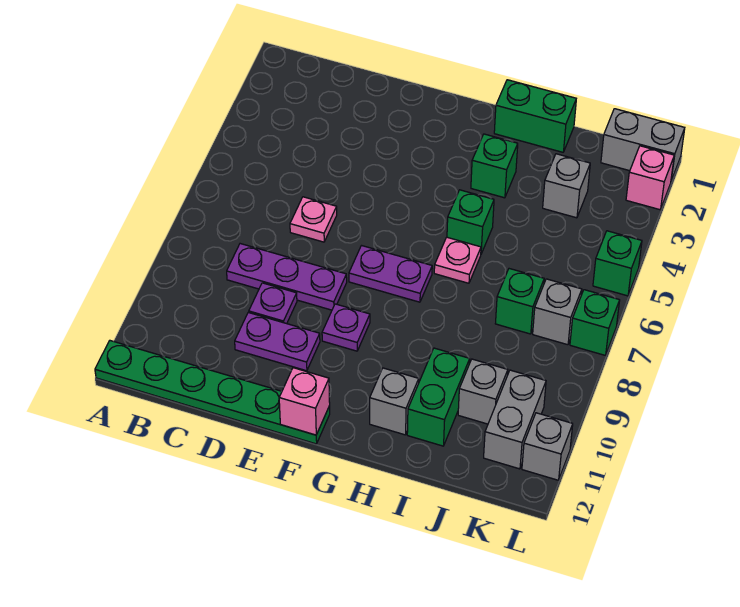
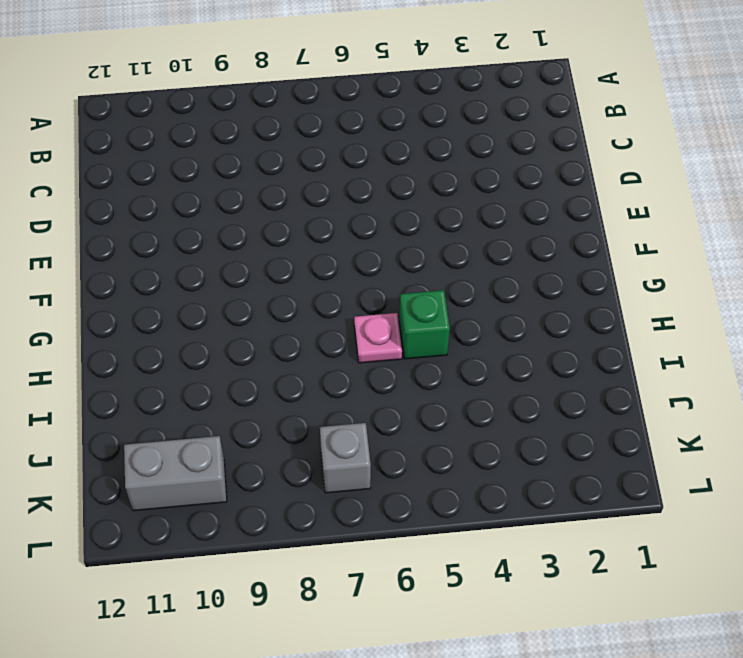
none -> green 1x6 plate [95,341,330,444]
none -> purple 1x3 plate [227,244,347,310]
none -> pink 1x1 plate [290,197,337,242]

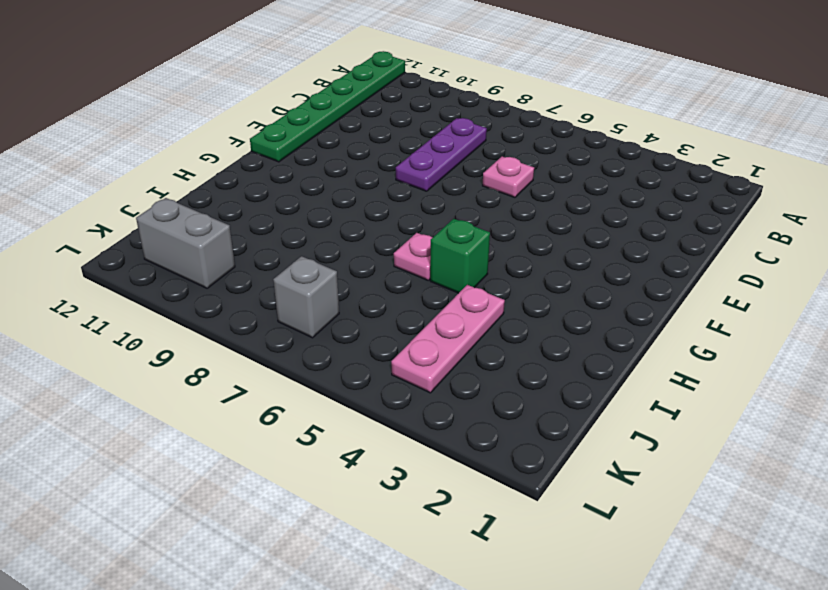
pink 1x3 plate [391,285,505,393] -> none
none -> purple 1x1 plate [249,283,297,324]
none -> purple 1x2 plate [235,313,320,371]
none -> purple 1x2 plate [349,246,432,302]

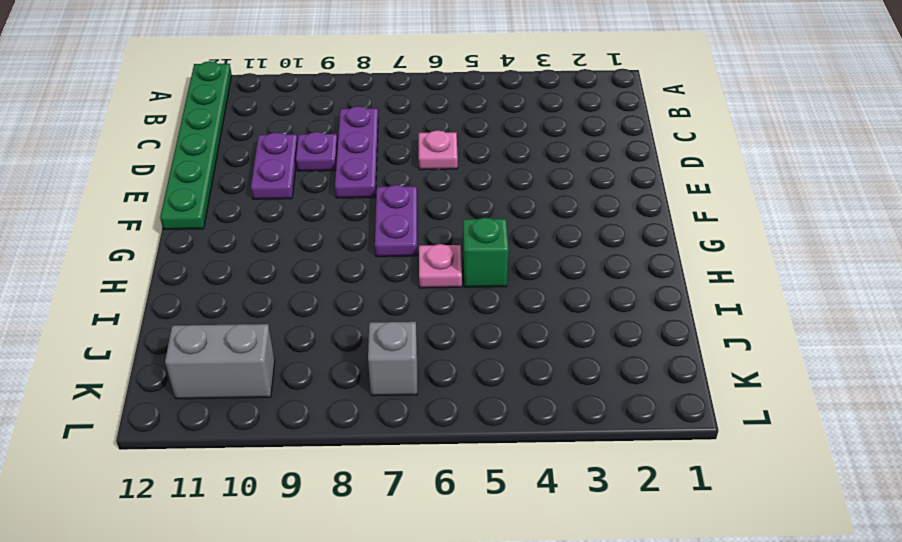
none -> purple 1x1 plate [322,304,370,351]
none -> green 1x2 brick [494,80,576,152]
none -> green 1x1 brick [471,134,518,198]

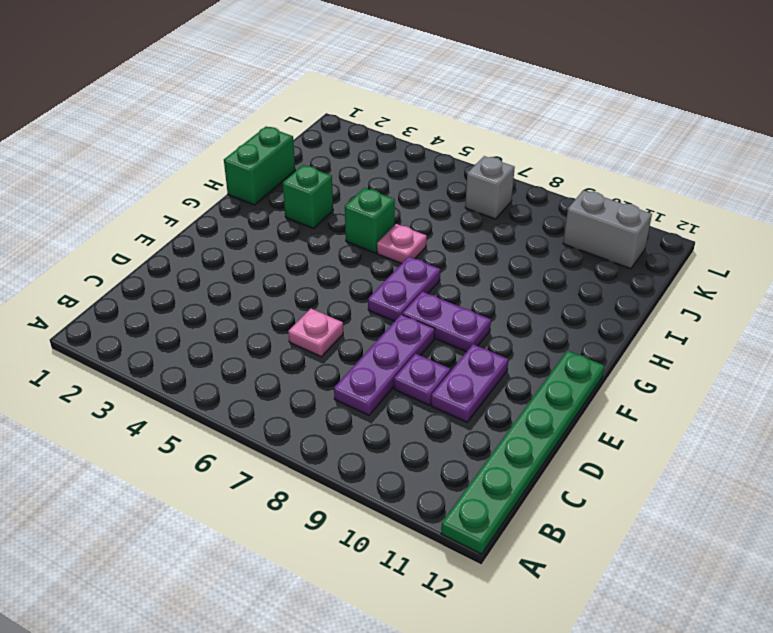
purple 1x2 plate [402,292,491,352] -> purple 1x1 plate [322,304,370,351]
none -> grey 1x1 brick [370,368,419,435]
none -> green 1x2 brick [407,348,470,446]
none -> grey 1x1 brick [543,154,590,218]

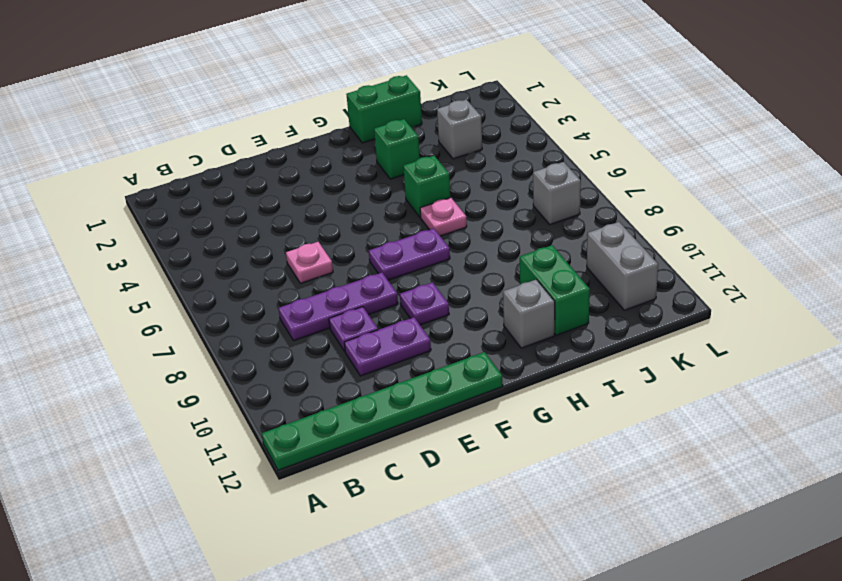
none -> green 1x1 brick [495,269,544,334]
none -> grey 1x1 brick [458,359,508,424]
none -> grey 1x2 brick [601,109,685,181]

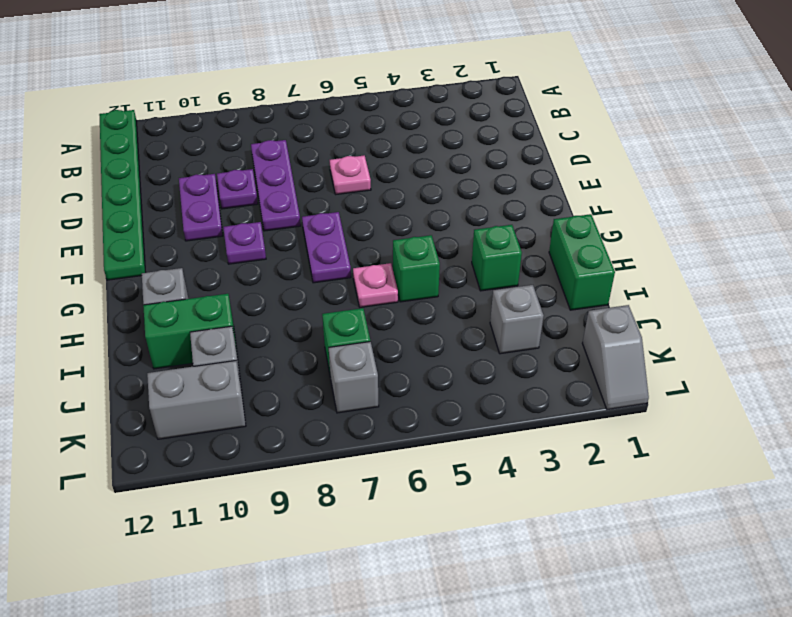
grey 1x2 slope [582,305,649,410] -> grey 1x2 brick [601,109,685,181]
none -> pink 1x1 brick [626,146,674,210]
none -> green 1x1 brick [593,231,642,296]
none -> green 1x1 brick [570,290,620,355]

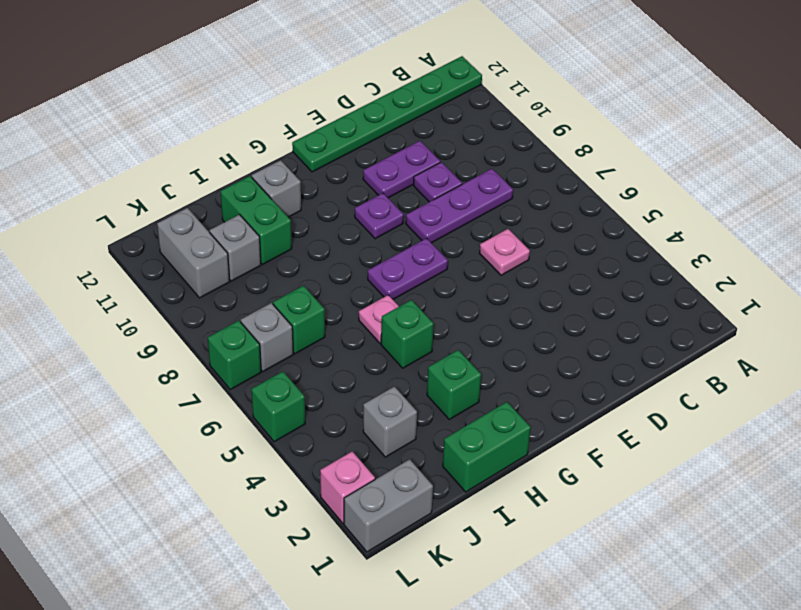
none -> grey 1x1 brick [522,413,573,480]
none -> pink 1x1 brick [279,368,330,435]

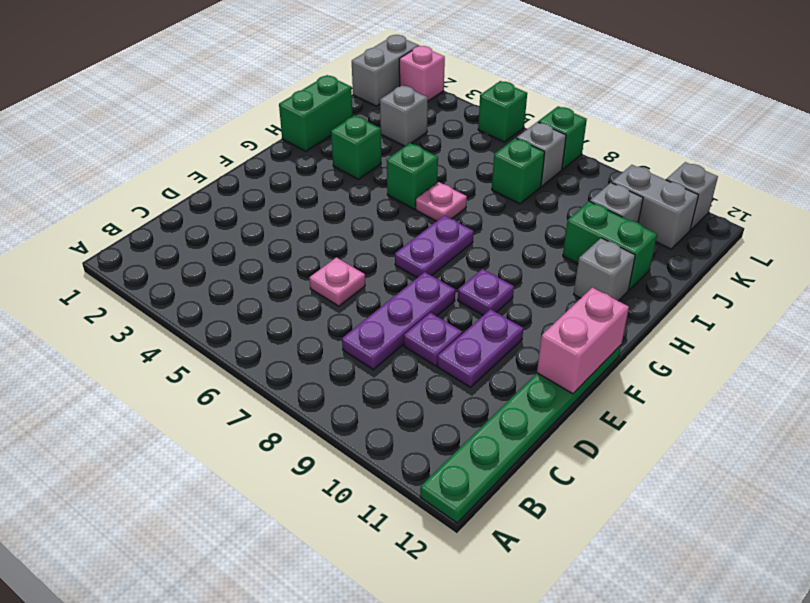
pink 1x2 brick [537,288,629,394] -> pink 1x1 brick [279,368,330,435]

